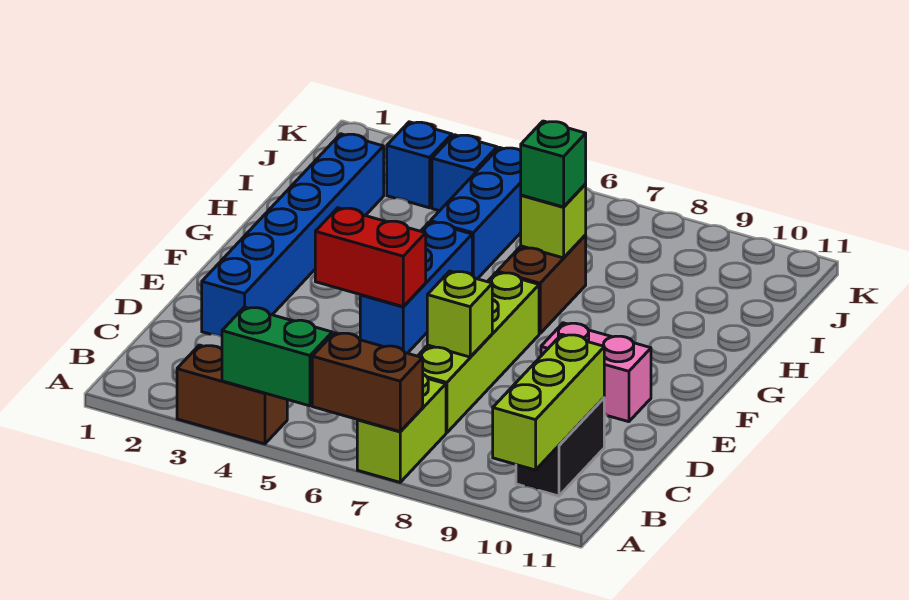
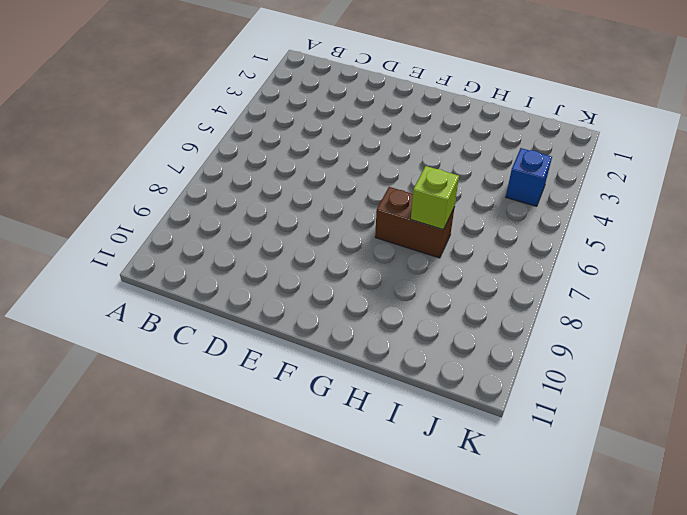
none -> brown 1x2 brick [177,345,287,444]
none -> lime 1x2 brick [357,374,446,482]
none -> black 1x2 brick [516,398,604,496]

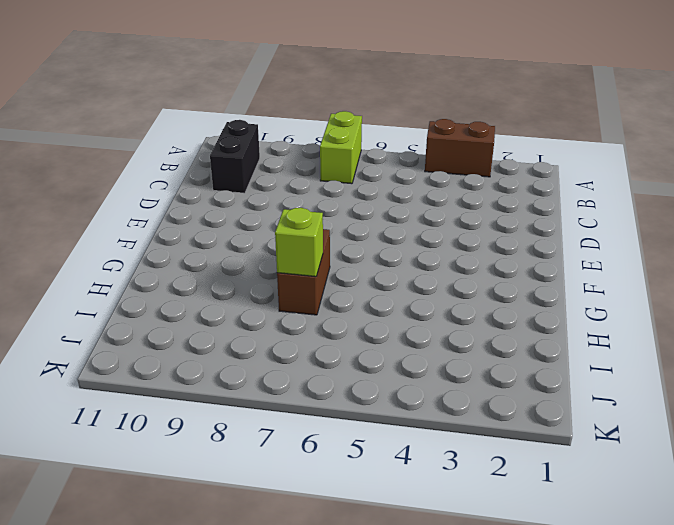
none -> lime 1x4 brick [418,272,539,433]
none -> blue 1x6 brick [202,134,384,336]
none -> blue 1x3 brick [360,222,472,353]

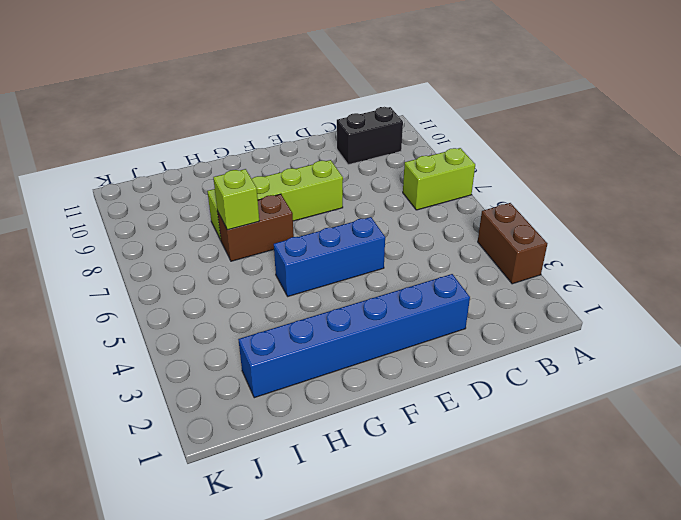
lime 1x4 brick [207,160,343,240] -> lime 1x4 brick moved to [418,272,539,433]
none -> pink 1x2 brick [541,323,651,422]
none -> blue 1x3 brick [430,148,521,279]
none -> blue 1x1 brick [387,122,452,208]

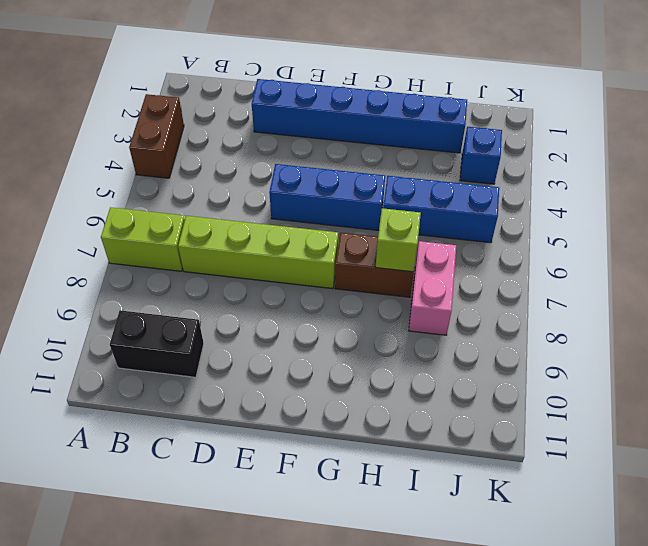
pink 1x2 brick [409,241,456,335] -> pink 1x2 brick moved to [541,323,651,422]
none -> blue 1x1 brick [432,135,497,211]
none -> green 1x2 brick [222,307,332,406]
none -> brown 1x2 brick [312,333,423,431]

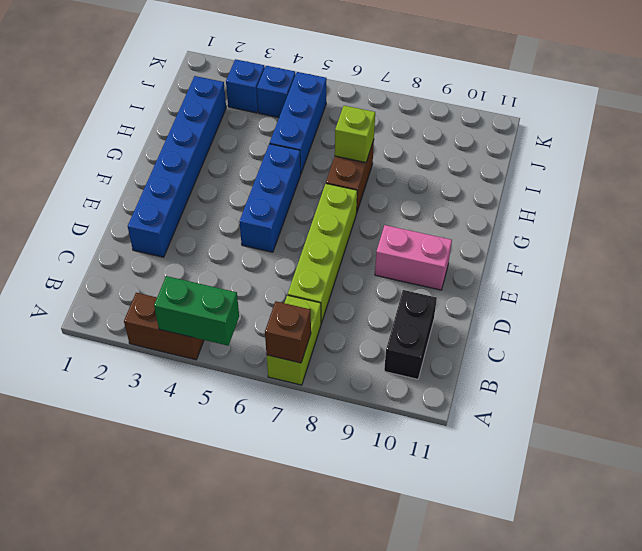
brown 1x1 brick [265,301,311,363] -> brown 1x2 brick [312,333,423,431]
none -> lime 1x3 brick [493,334,604,470]
none -> lime 1x1 brick [427,271,492,357]
none -> red 1x2 brick [315,208,426,307]

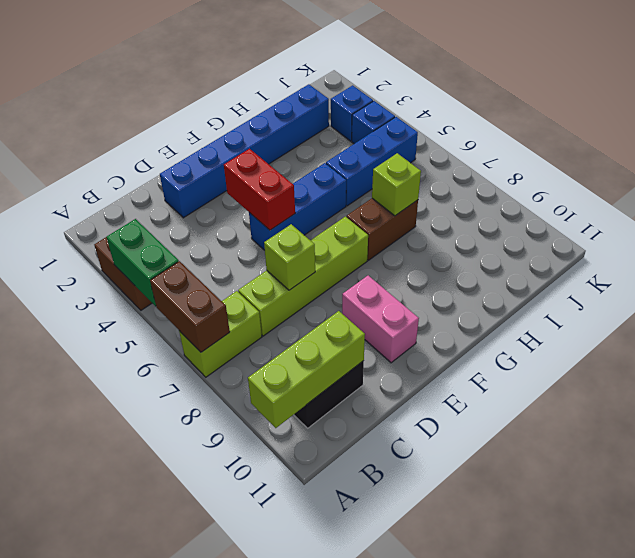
none -> green 1x1 brick [521,121,586,207]

